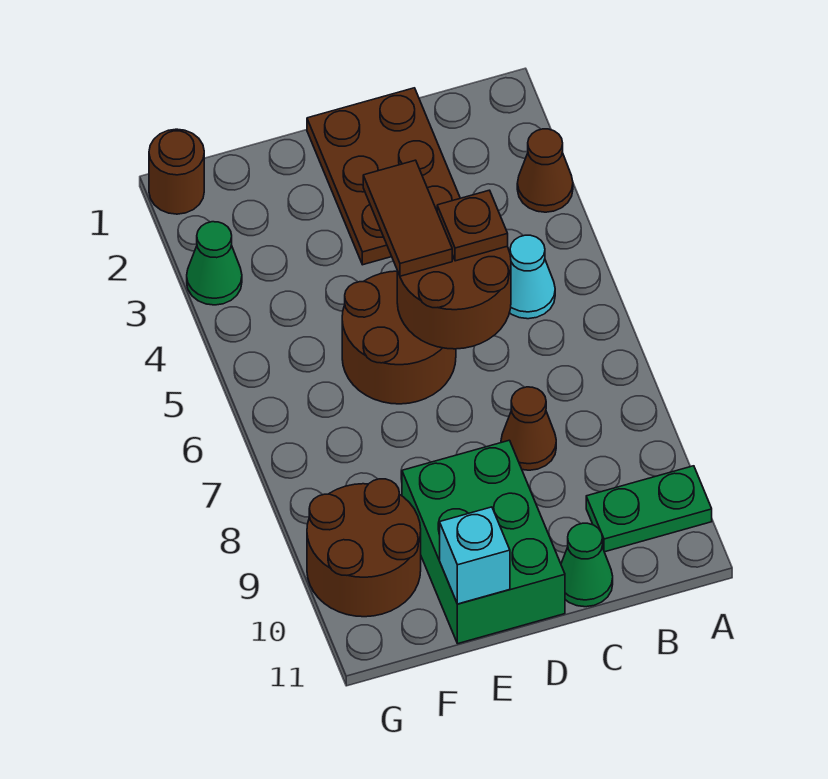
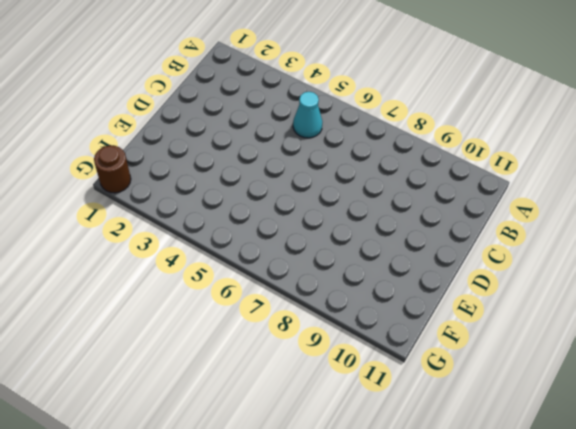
none -> brown 1x1 cone [517,129,573,212]
none -> green 1x2 plate [586,466,712,552]
none -> brown 2x3 plate [307,88,460,265]

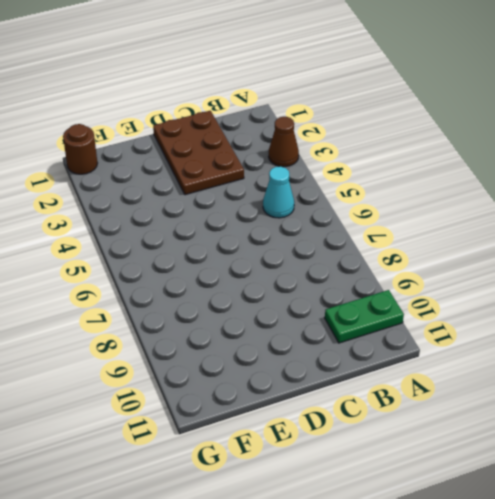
none -> brown 1x1 cone [501,387,556,470]
none -> green 1x1 cone [561,523,613,607]
none -> brown 2x2 round brick [342,271,456,404]

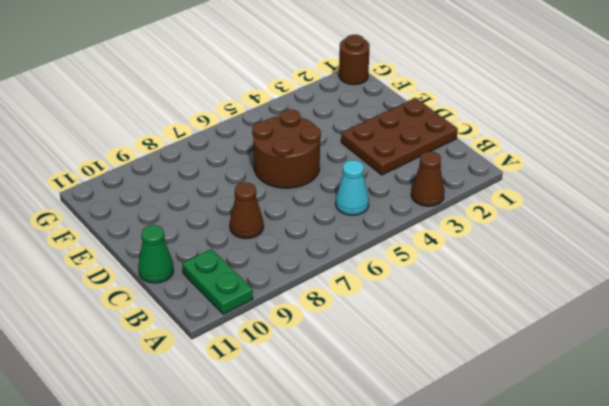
none -> green 2x3 brick [402,440,565,644]
none -> brown 2x2 round brick [307,479,421,617]
none -> green 1x1 cone [187,222,242,305]

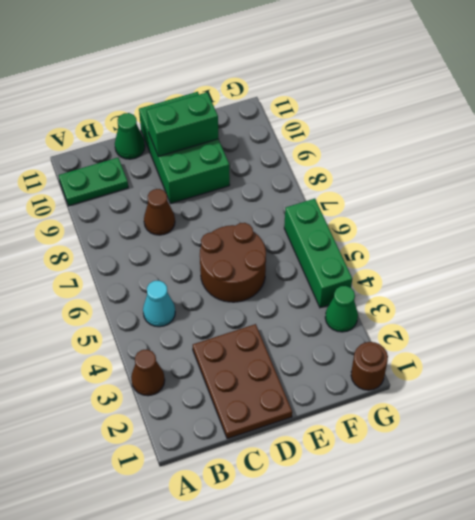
green 1x2 brick [147,92,218,157] -> none
green 1x3 brick [284,199,352,308] -> none
none -> brown 2x2 round brick [307,479,421,617]
none -> brown 2x2 round brick [397,247,511,349]
none -> cyan 1x1 brick [440,507,510,604]

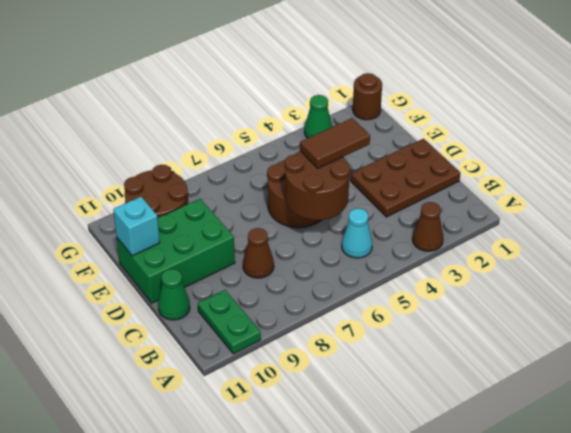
none -> brown 1x1 plate [437,190,508,261]

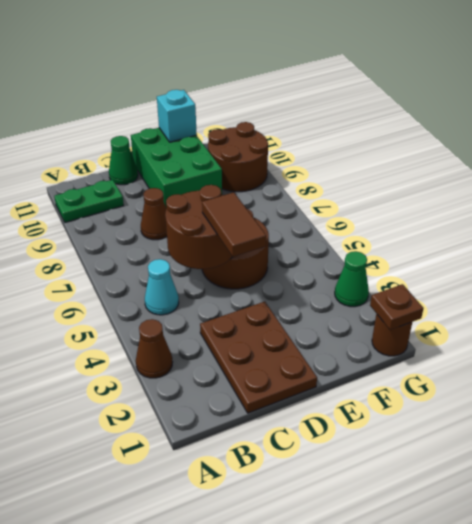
brown 1x1 plate [370,284,424,330] -> brown 1x1 plate moved to [437,190,508,261]

